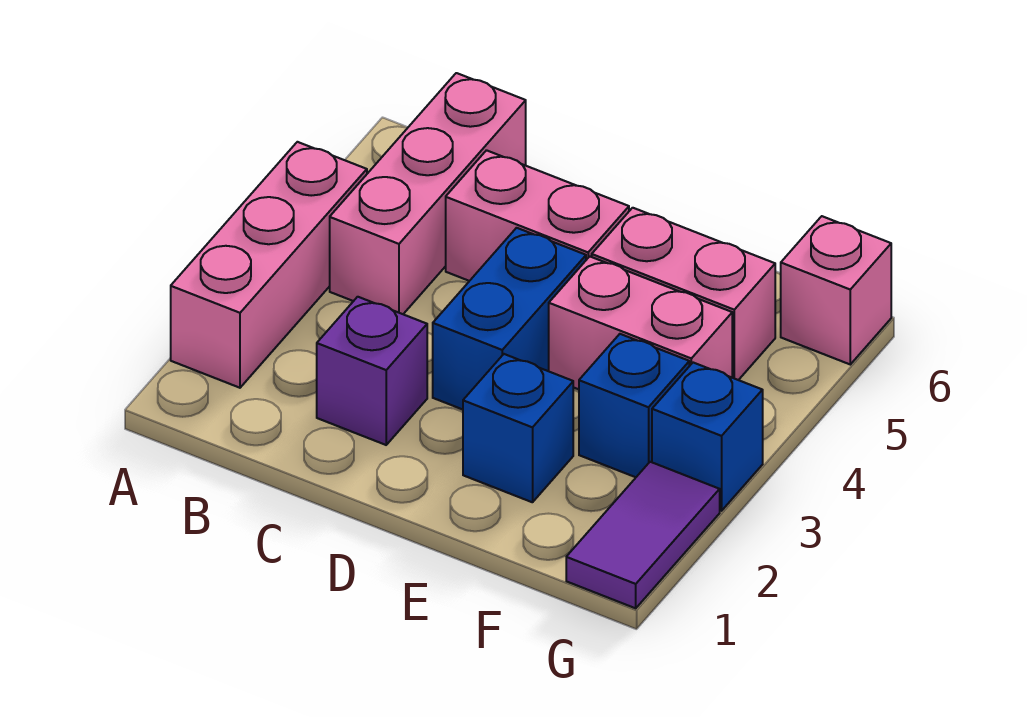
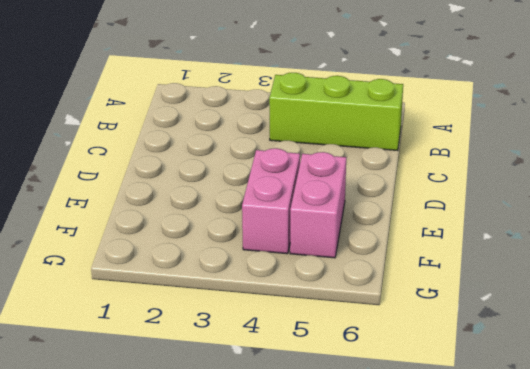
lime 1x3 brick [269,73,403,150] -> pink 1x3 brick [330,73,526,314]
none -> pink 1x3 brick [171,142,367,388]
none -> purple 1x1 brick [317,297,427,445]
none -> pink 1x2 brick [446,150,629,281]

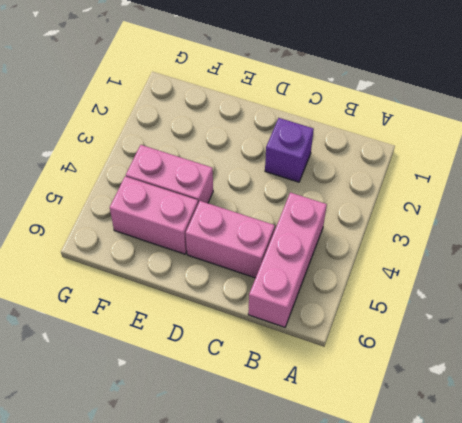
none -> pink 1x3 brick [171,142,367,388]
none -> blue 1x2 brick [433,228,586,409]
none -> blue 1x1 brick [463,354,573,502]

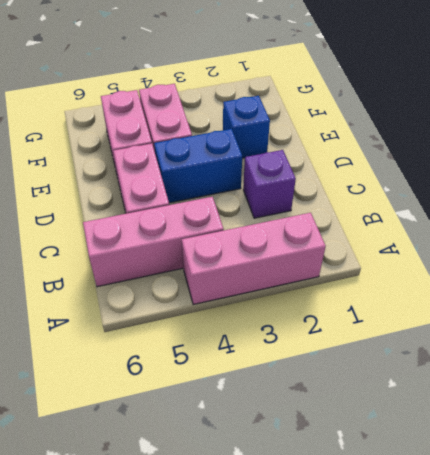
none -> blue 1x1 brick [579,334,689,477]
none -> purple 1x2 tile [566,462,720,608]
none -> blue 1x1 brick [652,363,763,511]

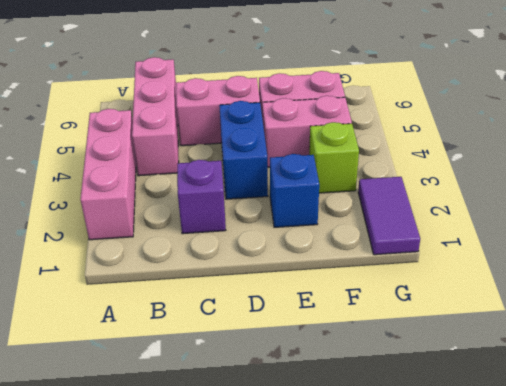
lime 1x1 brick [309,122,359,193] -> blue 1x1 brick [579,334,689,477]
none -> blue 1x1 brick [652,363,763,511]
none -> pink 1x1 brick [781,216,891,364]

